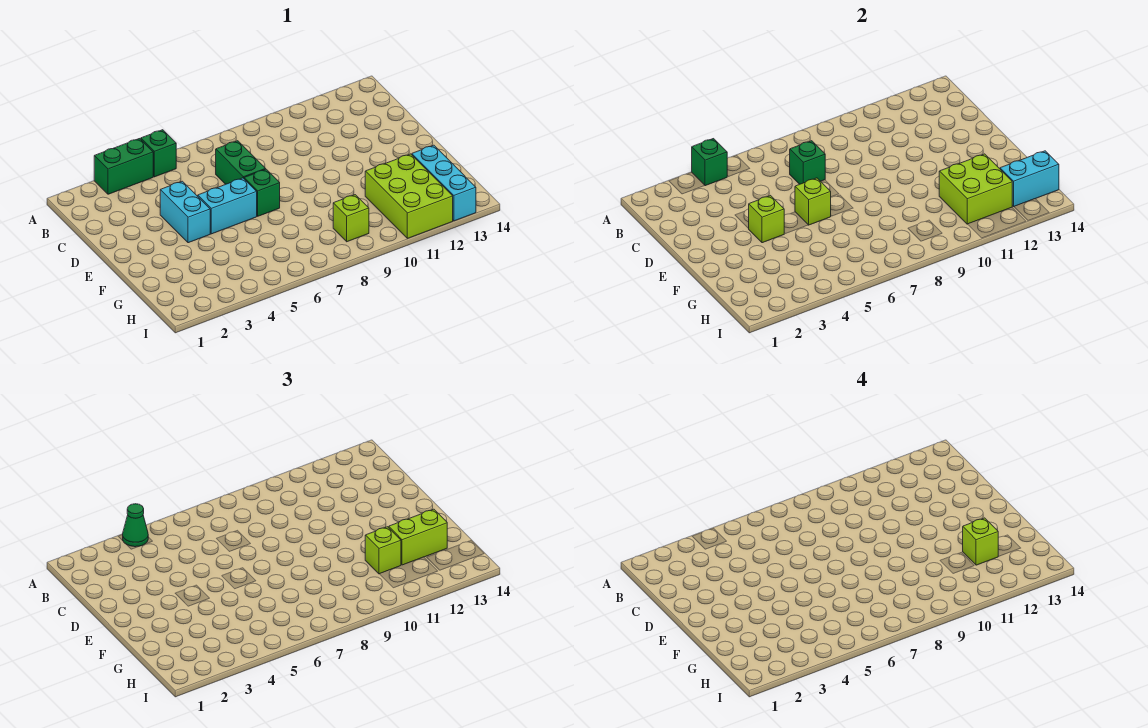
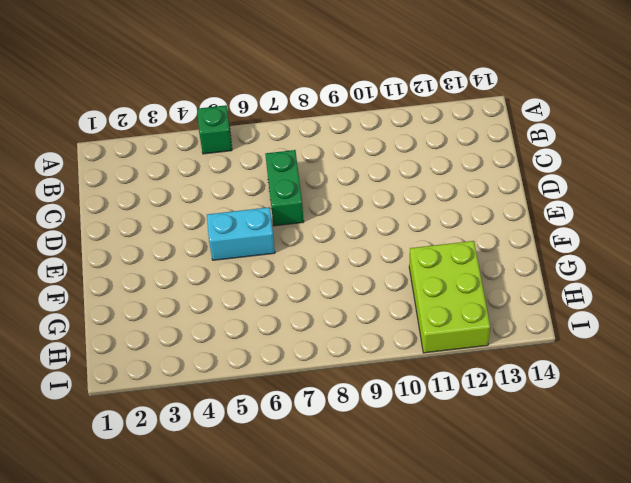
none -> green 1x2 brick [94,139,153,194]
none -> cyan 1x2 brick [160,181,210,243]
none -> green 1x1 brick [244,169,280,216]

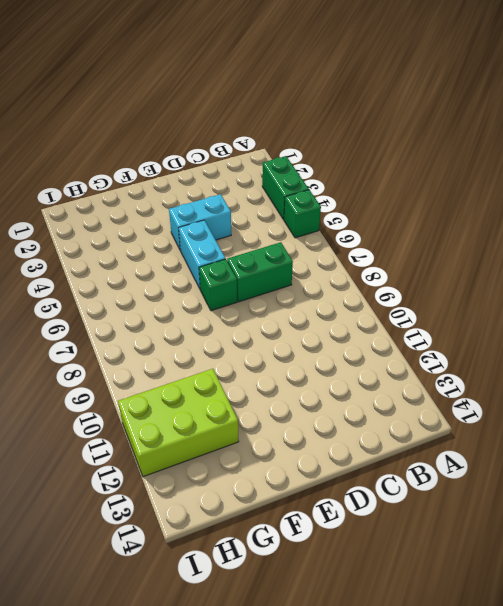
none -> cyan 1x3 brick [412,145,476,221]
none -> lime 1x1 brick [333,195,369,242]
none -> green 1x1 brick [692,139,727,186]

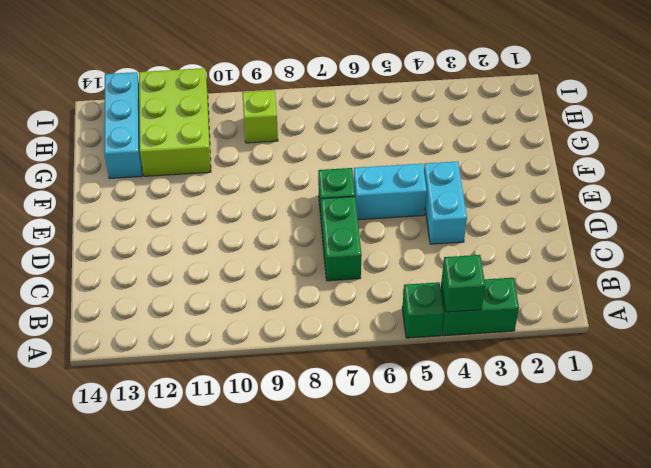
none -> green 1x1 brick [790,141,825,184]
none -> lime 1x1 brick [748,196,784,243]
none -> lime 1x1 brick [795,178,831,225]

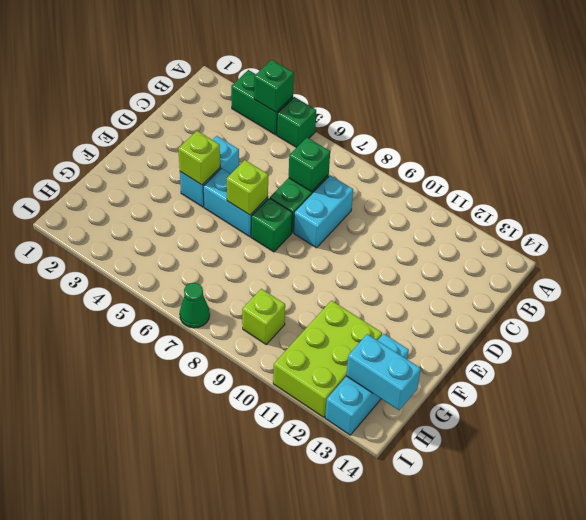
cyan 1x2 brick [294,175,353,248] -> none
green 1x1 cone [180,283,210,328] -> green 1x1 cone moved to [123,504,148,547]
none -> lime 2x2 brick [939,154,1012,224]
none -> lime 1x1 brick [365,527,401,574]
none -> lime 1x2 brick [389,509,447,565]

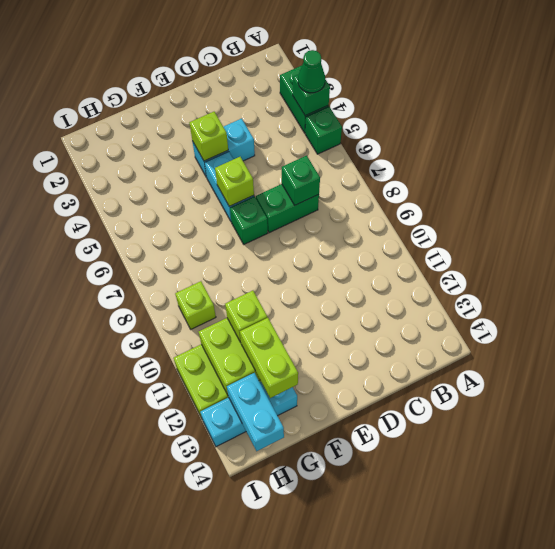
none -> lime 1x1 brick [963,518,998,565]

